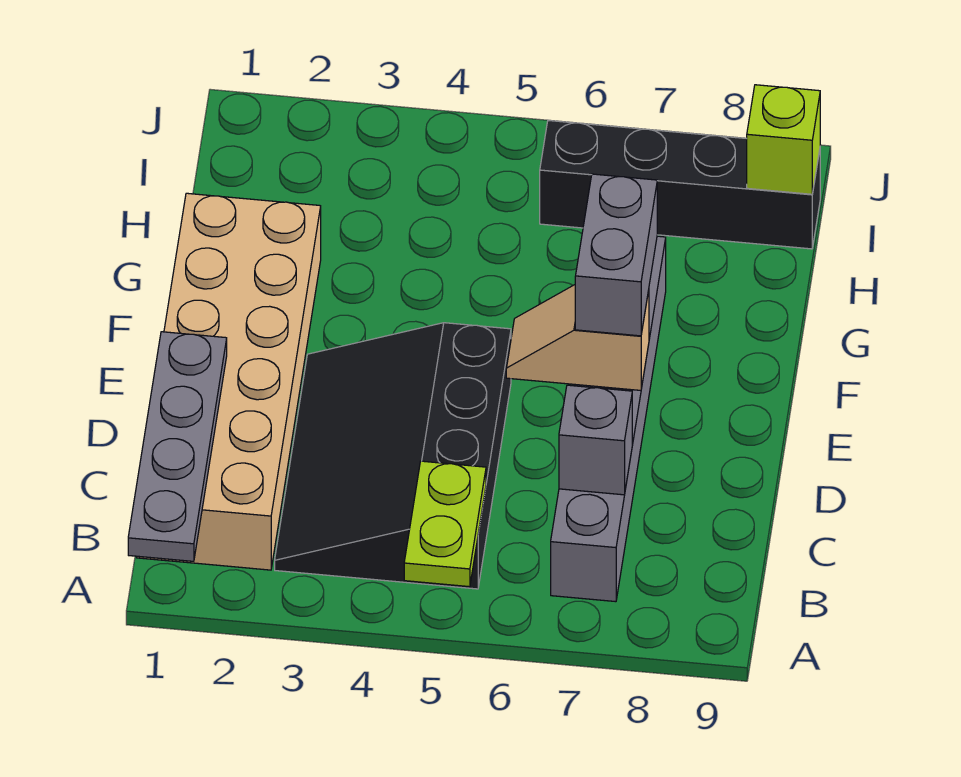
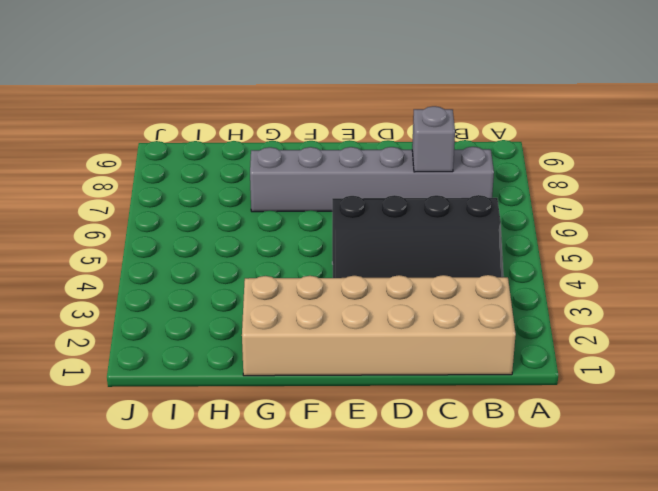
none -> black 1x4 brick [540,120,820,249]
none -> grey 1x4 plate [128,332,227,561]

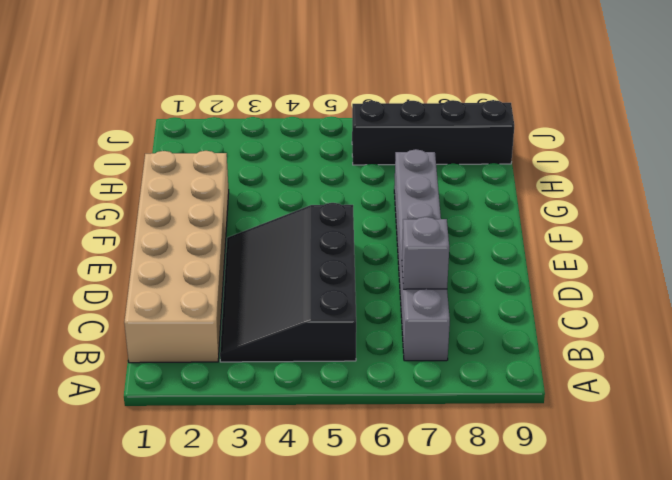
none -> grey 1x4 plate [128,332,227,561]
none -> lime 1x2 plate [404,461,486,587]

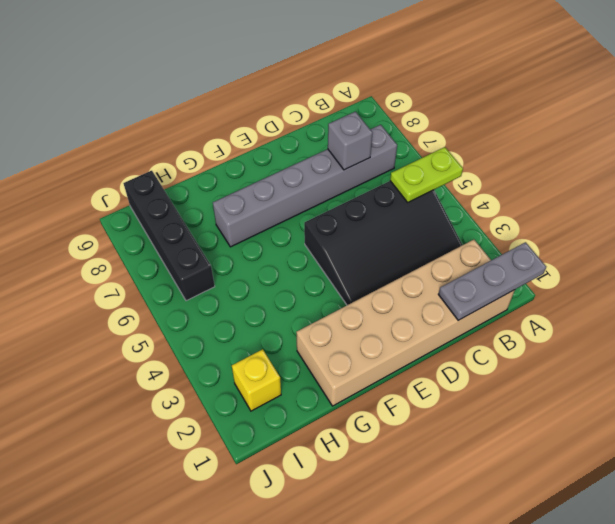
grey 1x3 plate [438,242,546,320] -> grey 1x4 plate [128,332,227,561]
yellow 1x1 brick [232,349,281,411] -> none
none -> tan 1x2 slope [506,285,649,390]
none -> lime 1x1 brick [746,85,820,194]

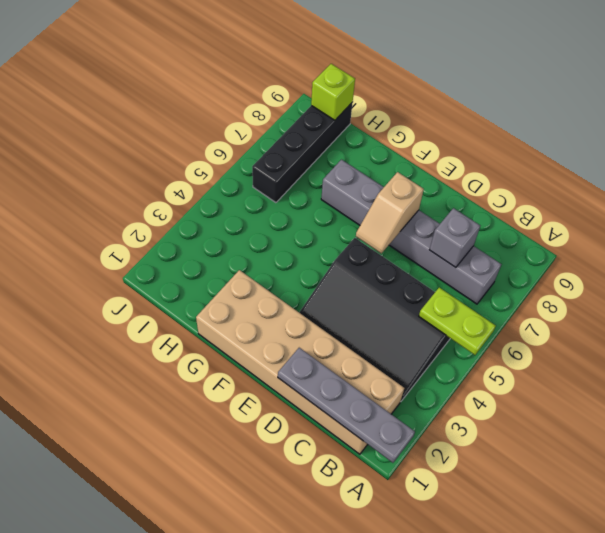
none -> grey 1x2 brick [575,174,657,336]

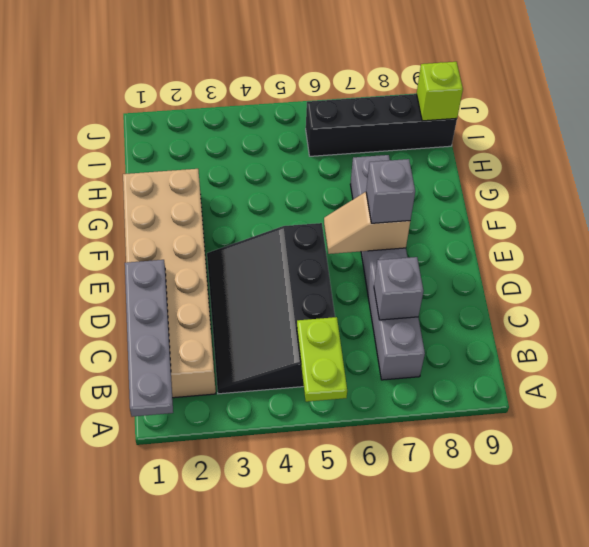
grey 1x1 brick [366,159,415,223] -> grey 1x2 brick [575,174,657,336]

